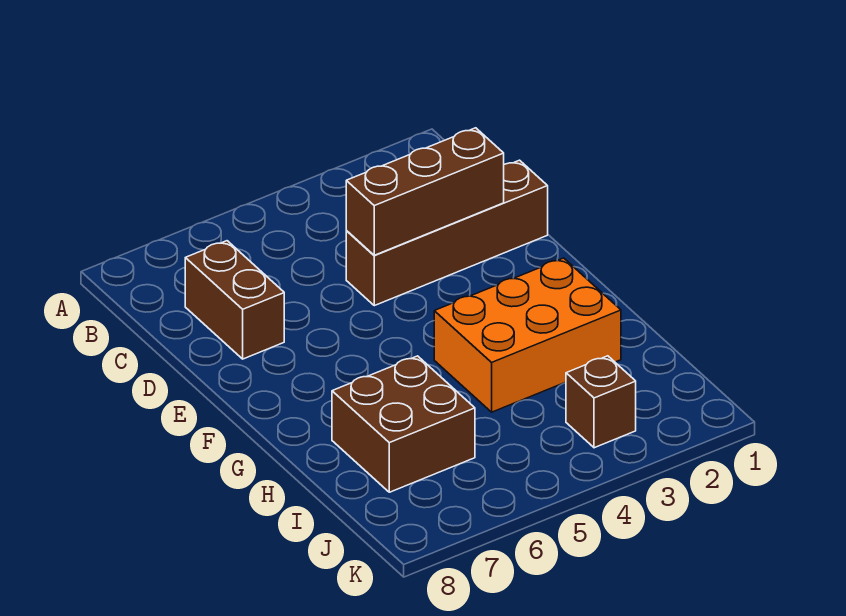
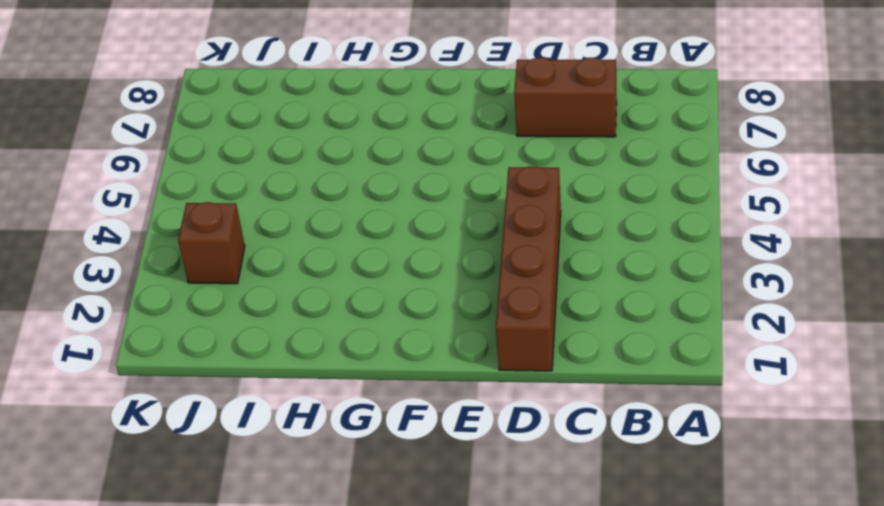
none -> orange 2x3 brick [434,258,621,412]
none -> brown 2x2 brick [332,356,475,492]

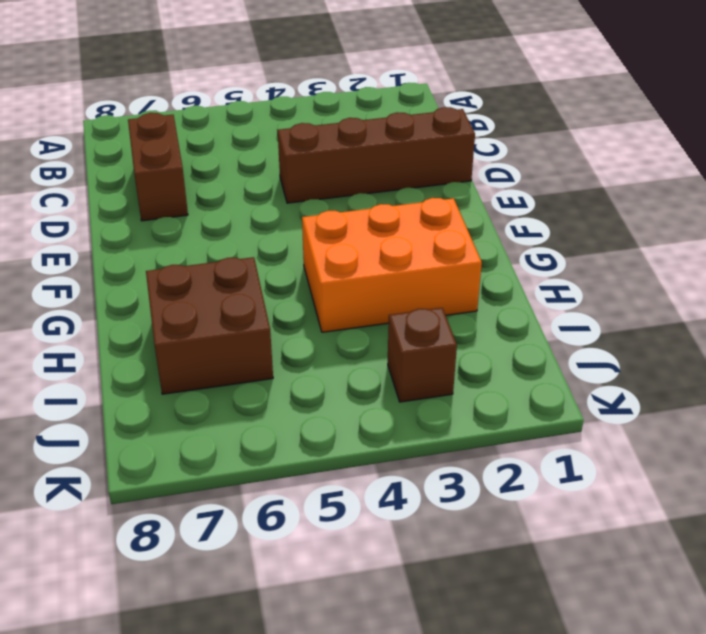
none -> brown 1x3 brick [346,128,504,255]

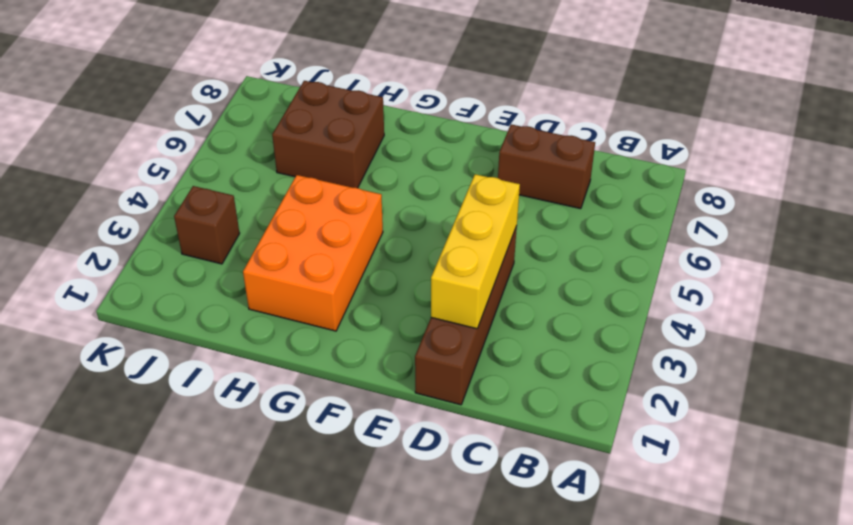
yellow 1x3 brick [431,174,520,329] -> brown 1x3 brick [346,128,504,255]

